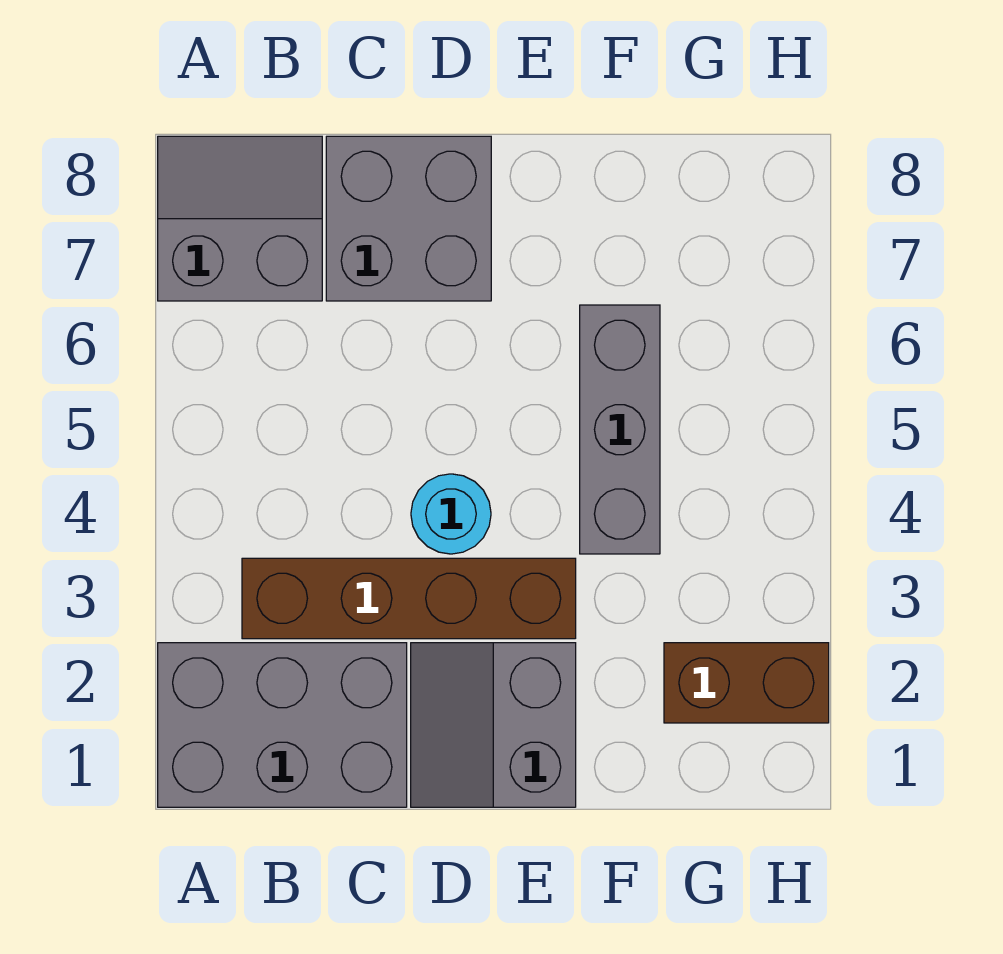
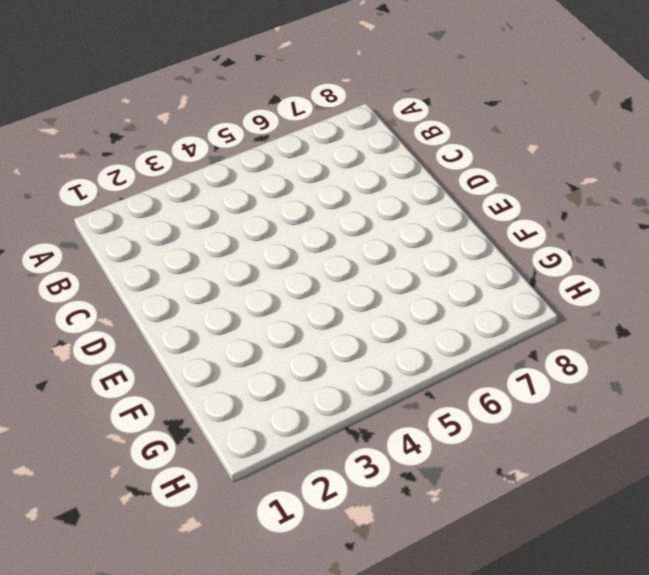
none -> grey 2x3 brick [158,643,407,807]
none -> grey 2x2 slope [158,136,322,301]

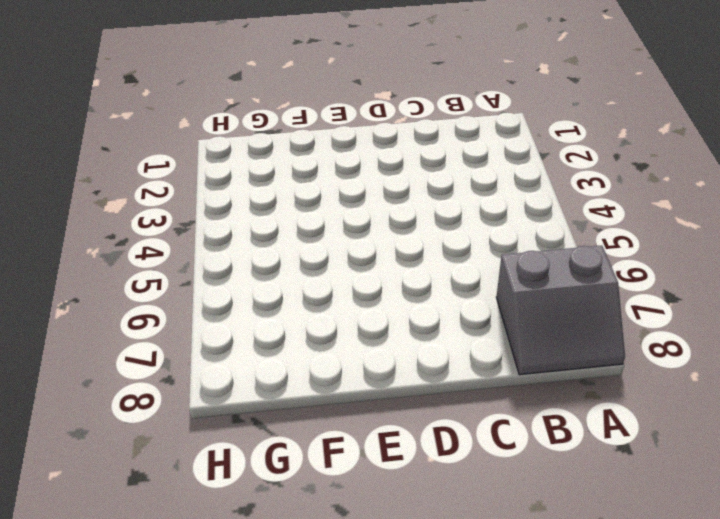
none -> grey 2x3 brick [158,643,407,807]
none -> brown 1x4 brick [242,558,576,639]

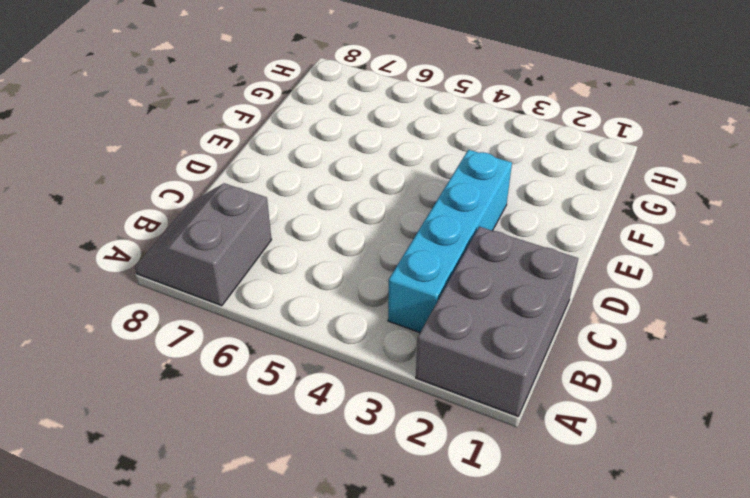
cyan 1x4 brick [388,150,512,332] -> brown 1x4 brick [242,558,576,639]
none -> grey 2x2 brick [326,136,491,301]
none -> grey 2x2 slope [411,643,576,807]

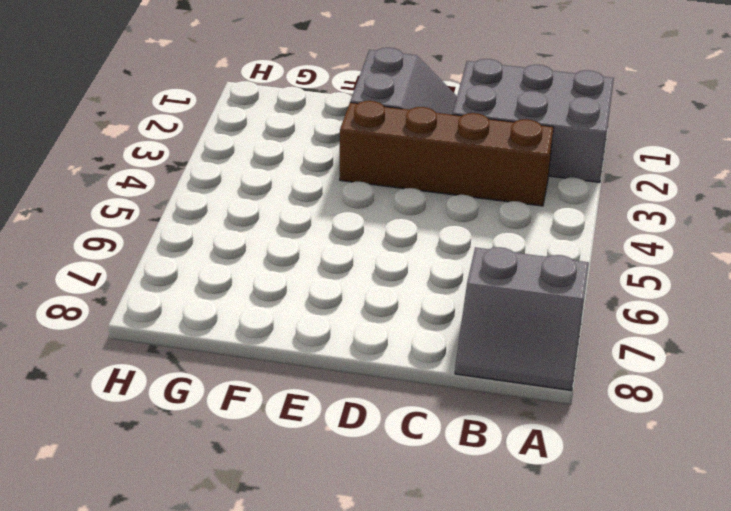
none -> grey 2x2 brick [326,136,491,301]
none -> cyan 1x1 round brick [411,474,491,554]

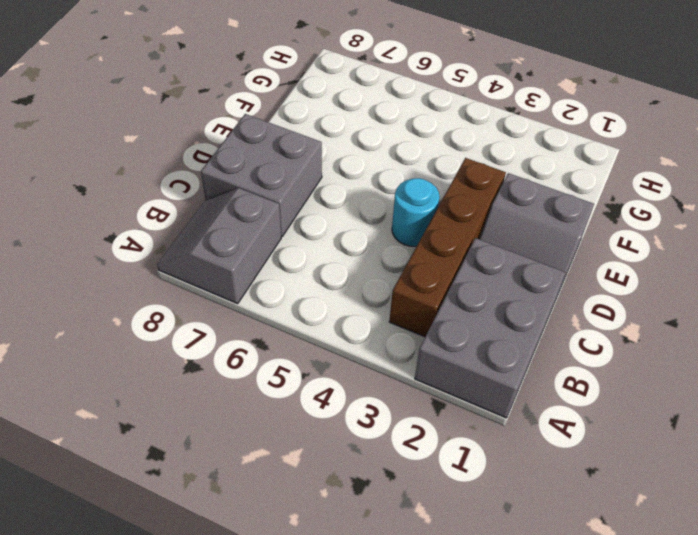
none -> grey 1x3 brick [580,305,660,554]
none -> brown 1x2 brick [664,643,829,723]

